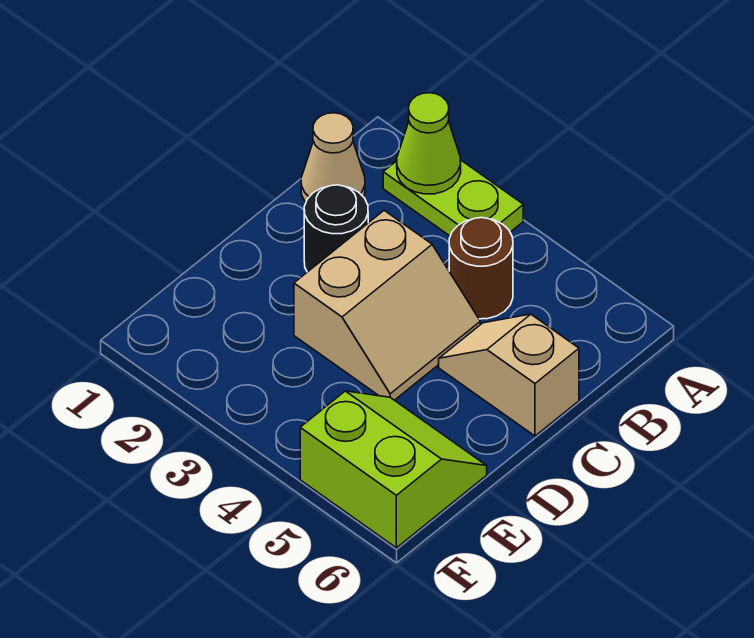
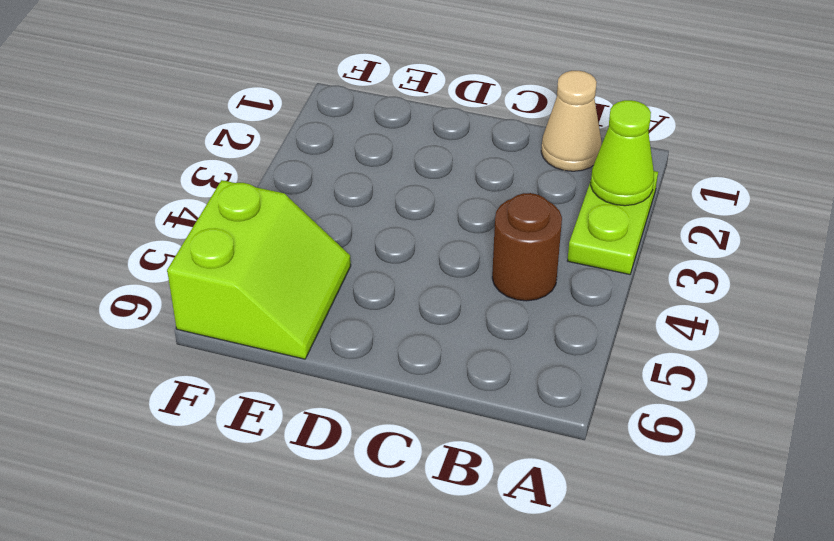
none -> black 1x1 round brick [304,185,368,272]
none -> tan 2x2 slope [294,211,480,400]

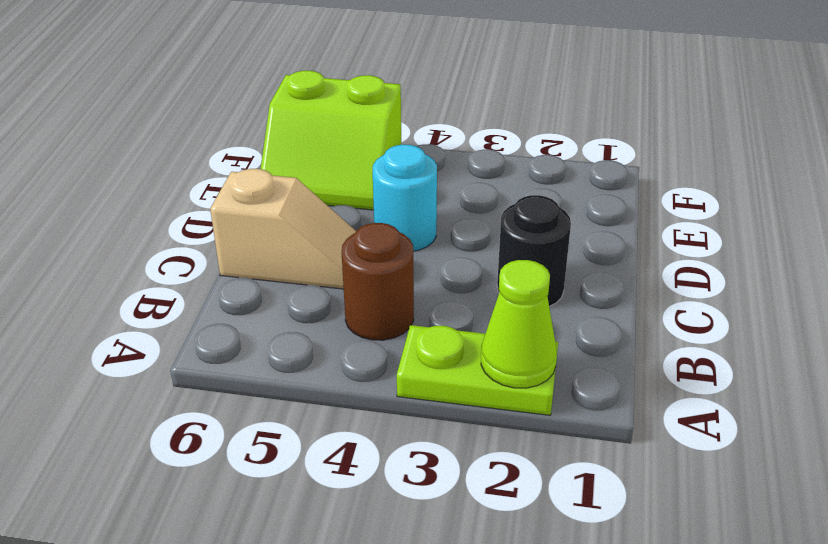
cyan 1x1 round brick [373,145,437,251] -> tan 2x2 slope [294,211,480,400]
none -> tan 1x1 cone [301,113,365,202]

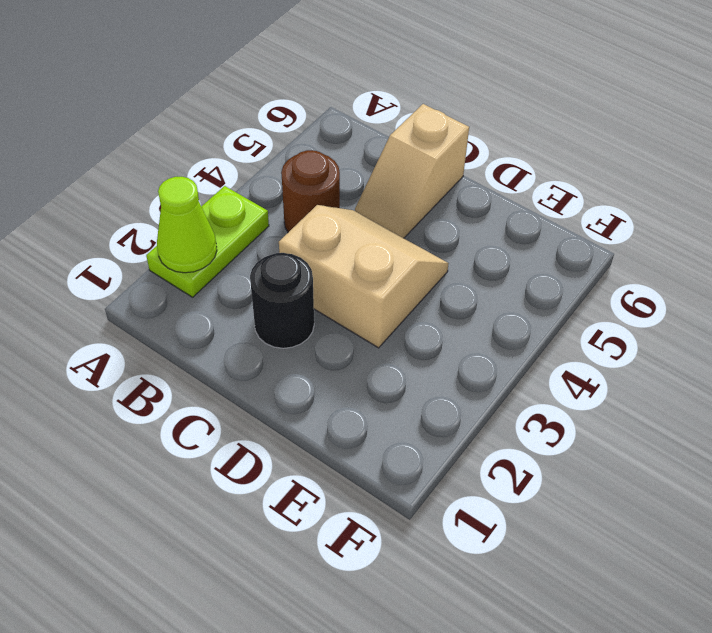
none -> tan 1x1 cone [301,113,365,202]
none -> lime 2x2 slope [300,391,487,548]

